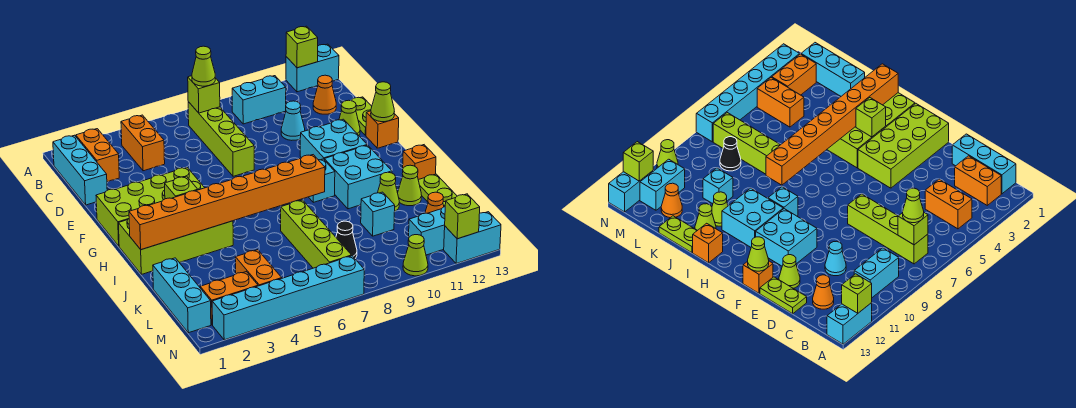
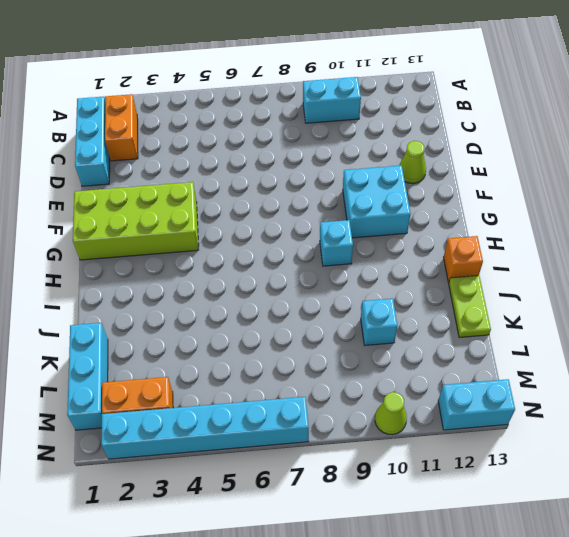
none -> cyan 1x2 brick [286,44,339,92]
none -> orange 1x2 brick [121,115,165,171]
none -> lime 1x4 brick [188,102,254,176]
none -> orange 1x1 cone [313,75,336,114]

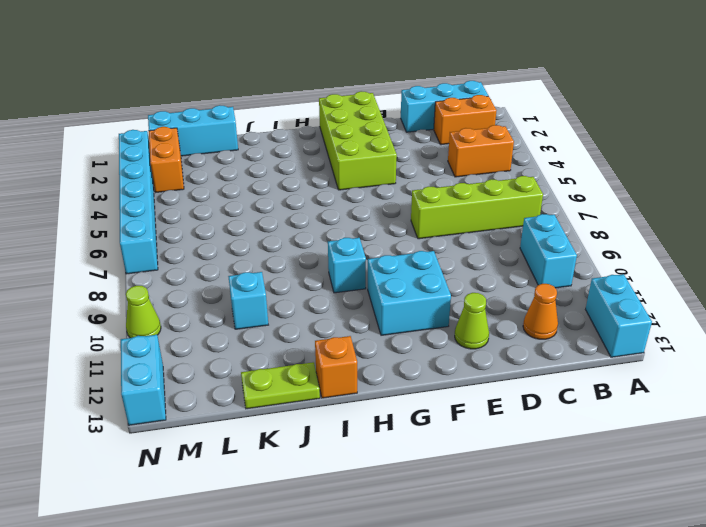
none -> cyan 1x1 cone [281,101,305,140]
none -> lime 1x2 plate [351,97,372,135]
none -> orange 1x1 brick [366,111,399,148]
none -> lime 2x4 brick [118,219,233,274]

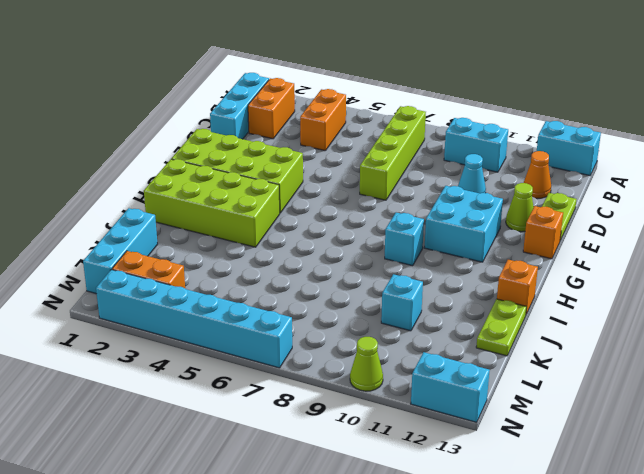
none -> cyan 2x2 brick [324,145,392,209]
none -> lime 1x4 brick [281,200,352,268]
none -> lime 1x1 cone [378,172,399,211]
none -> lime 1x1 cone [398,165,422,206]

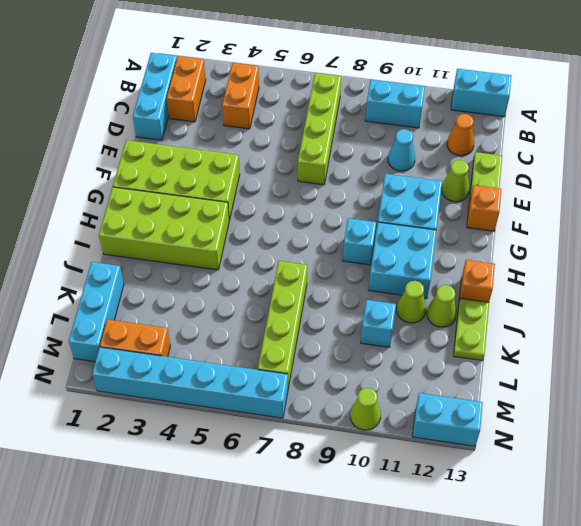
none -> orange 1x2 brick [235,250,282,286]
none -> black 1x1 cone [336,221,357,258]
none -> orange 1x1 cone [425,192,444,213]
none -> cyan 1x2 brick [409,207,445,255]

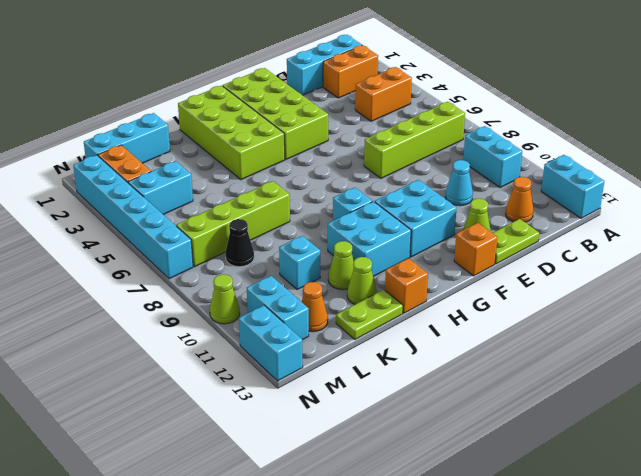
cyan 1x2 brick [128,161,193,214] -> orange 1x2 brick [235,250,282,286]
none -> lime 1x1 brick [286,26,318,68]
none -> lime 1x1 brick [188,76,220,113]
none -> lime 1x1 cone [371,82,394,122]
none -> lime 1x1 brick [165,176,198,199]

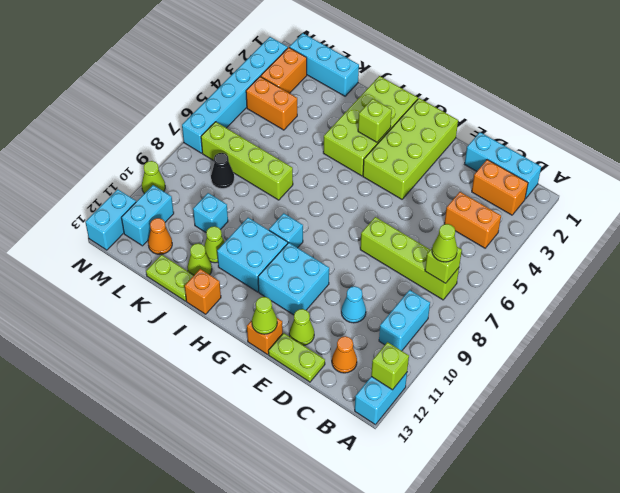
none -> orange 1x8 brick [129,155,325,250]
none -> lime 1x1 brick [445,194,480,239]

